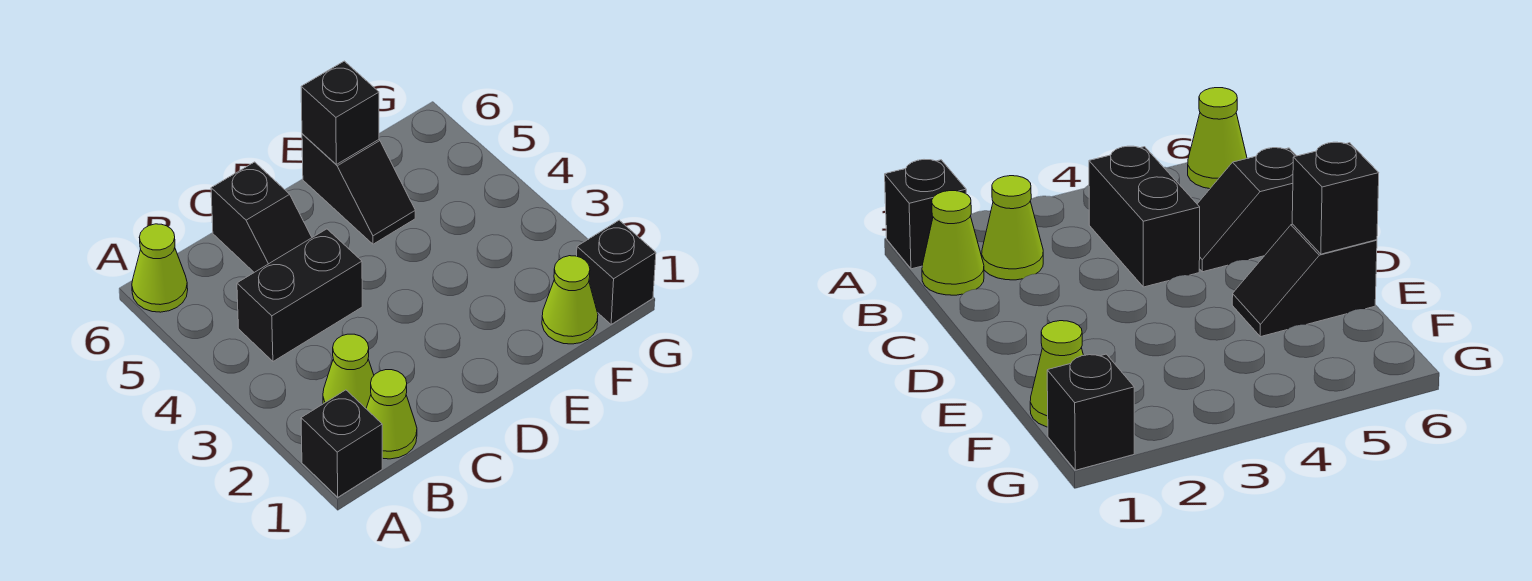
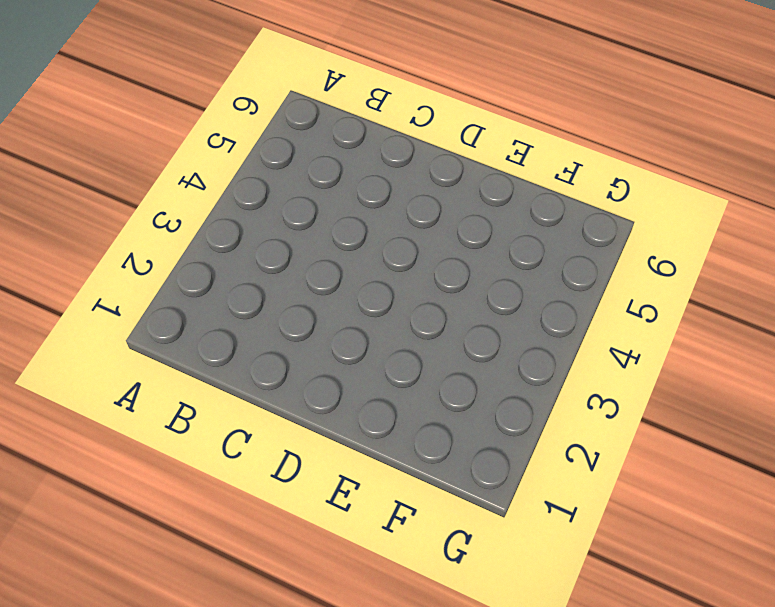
none -> black 1x1 brick [301,390,382,497]
none -> lime 1x1 cone [132,224,188,312]

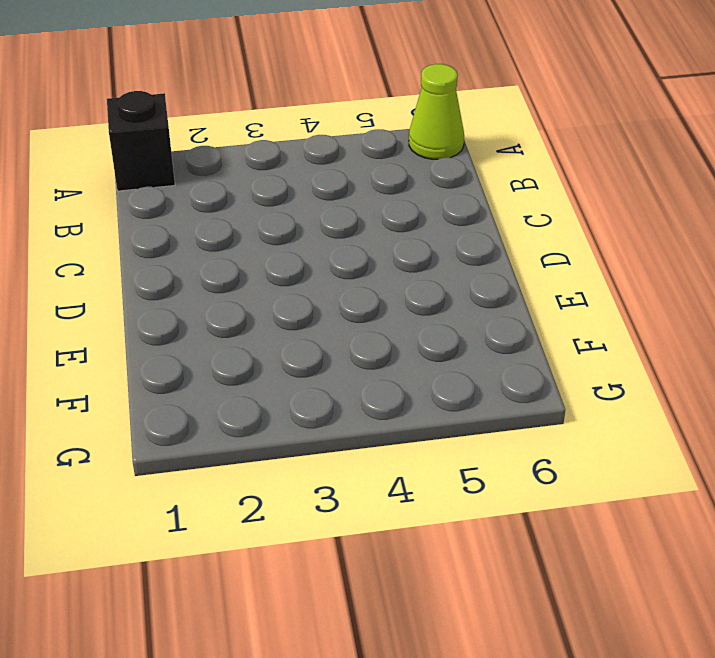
none -> lime 1x1 cone [366,370,417,459]
none -> lime 1x1 cone [323,334,374,408]

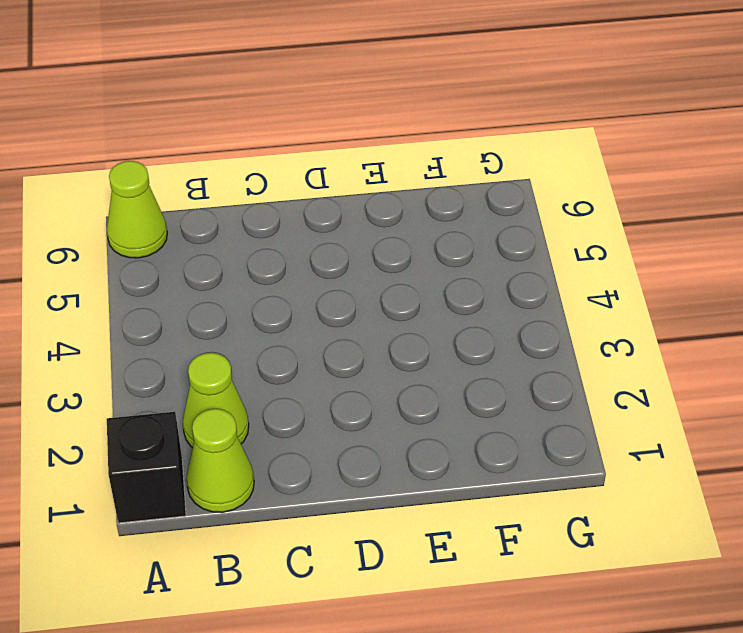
none -> black 1x2 brick [237,229,362,361]
none -> black 1x2 slope [211,162,312,272]

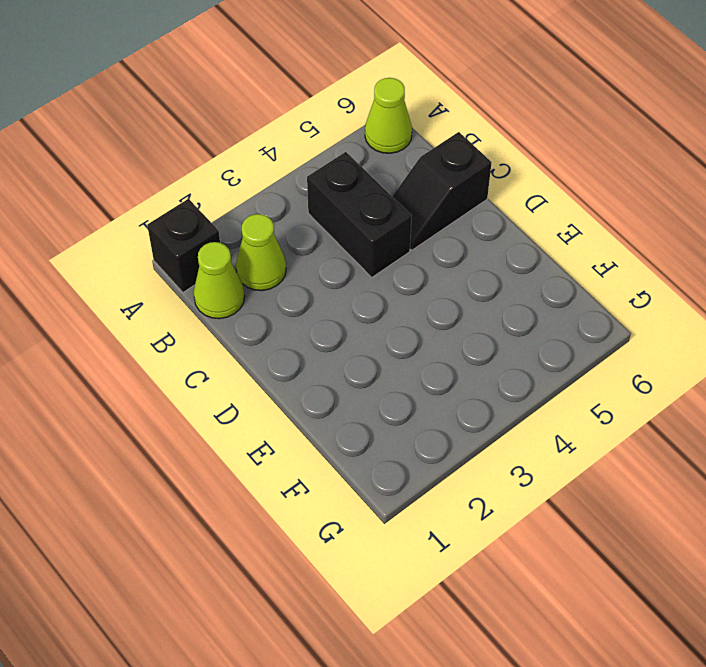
none -> black 1x2 slope [302,134,415,244]
none -> lime 1x1 cone [542,256,598,344]

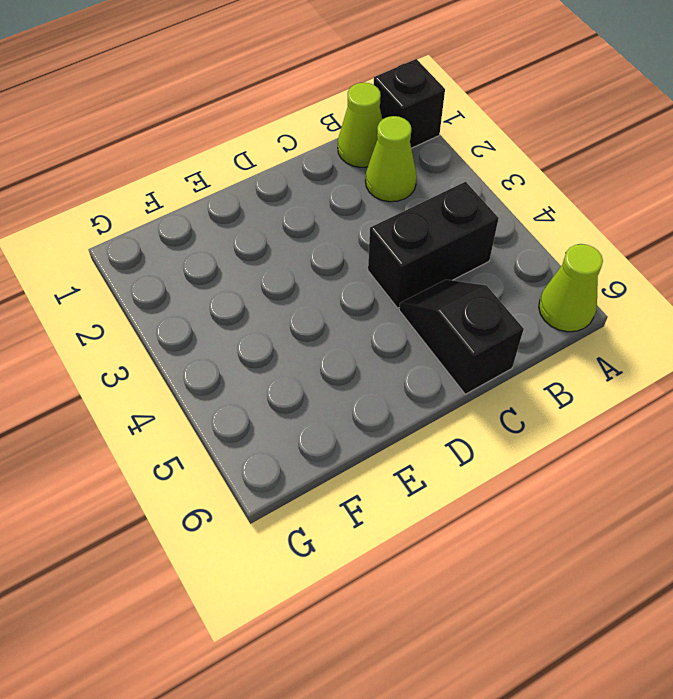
none -> black 1x2 slope [302,134,415,244]
none -> lime 1x1 cone [542,256,598,344]

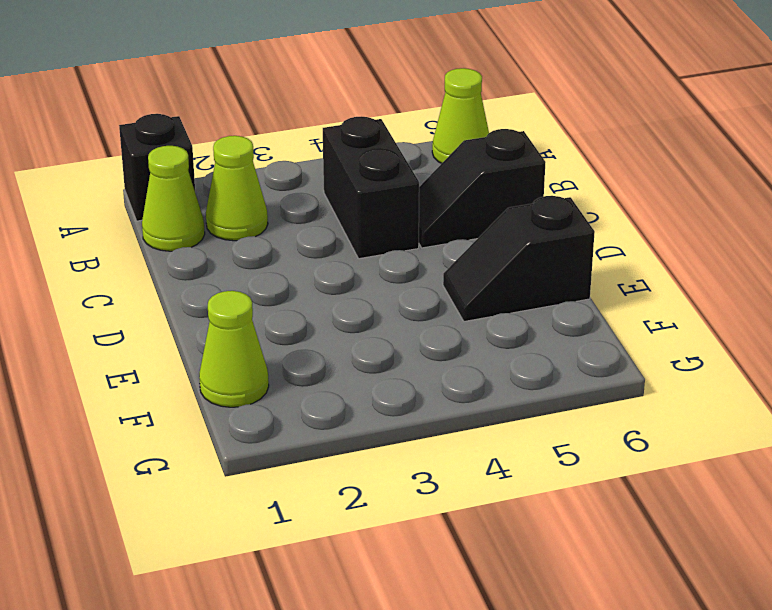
none -> black 1x1 brick [577,220,656,324]
none -> black 1x1 brick [301,61,379,164]

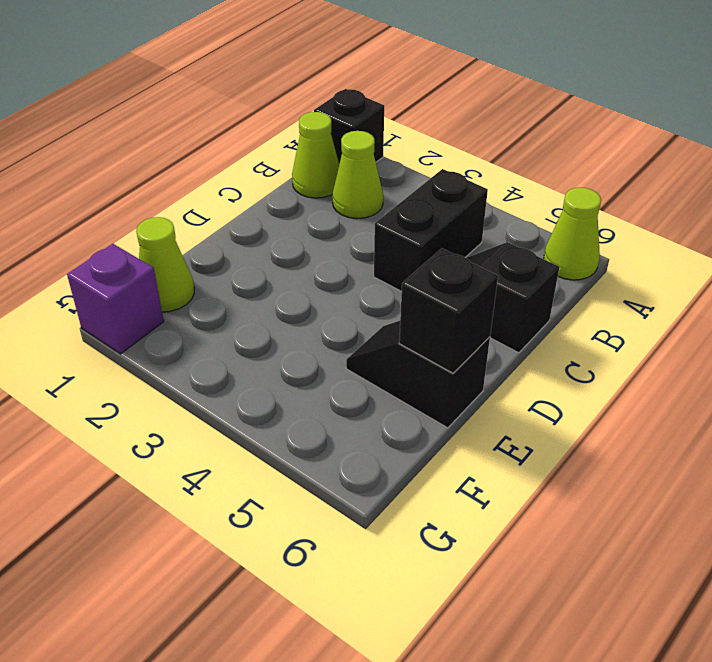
purple 1x1 brick [67,244,164,354] -> black 1x1 brick [577,220,656,324]

